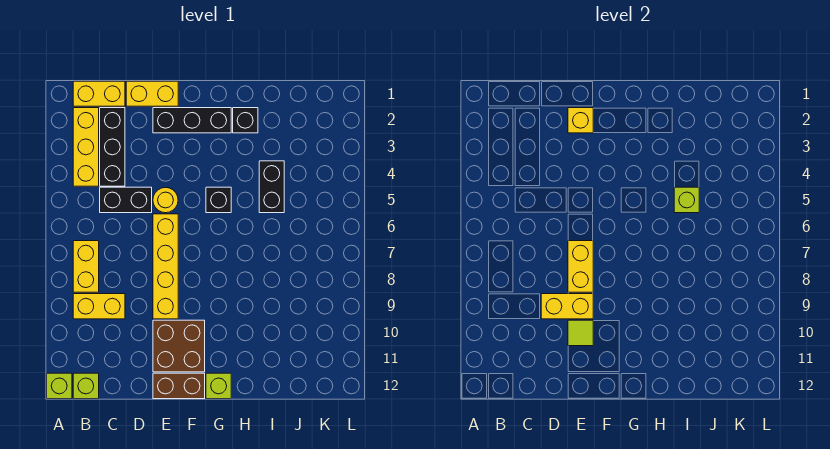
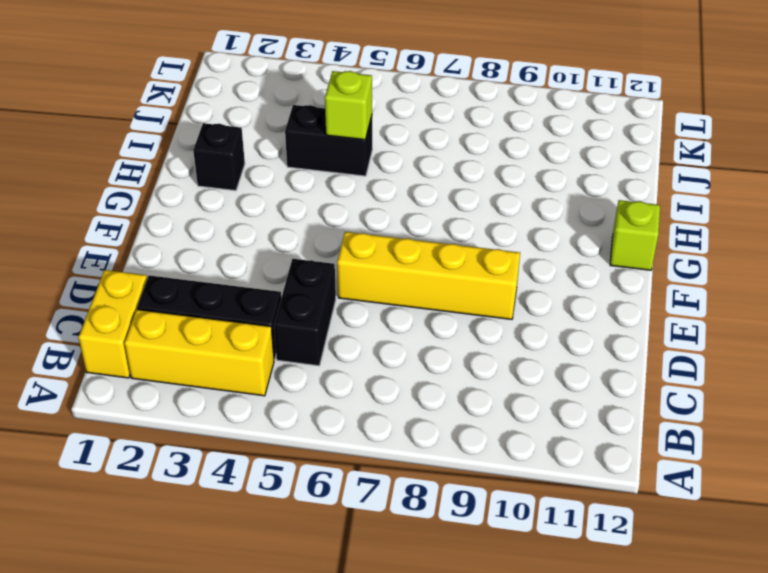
none -> lime 1x1 brick [47,373,72,399]
none -> yellow 1x2 brick [73,241,99,292]
none -> yellow 1x2 brick [73,294,125,319]

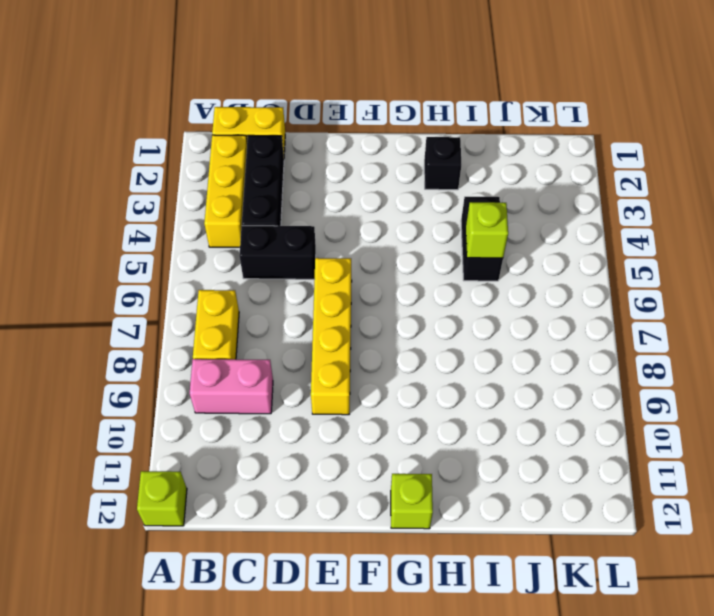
pink 1x2 brick [190,359,273,414] -> yellow 1x2 brick [73,294,125,319]
none -> lime 1x1 brick [73,373,99,399]
none -> yellow 1x2 brick [126,81,178,106]
none -> black 1x3 brick [153,108,231,133]

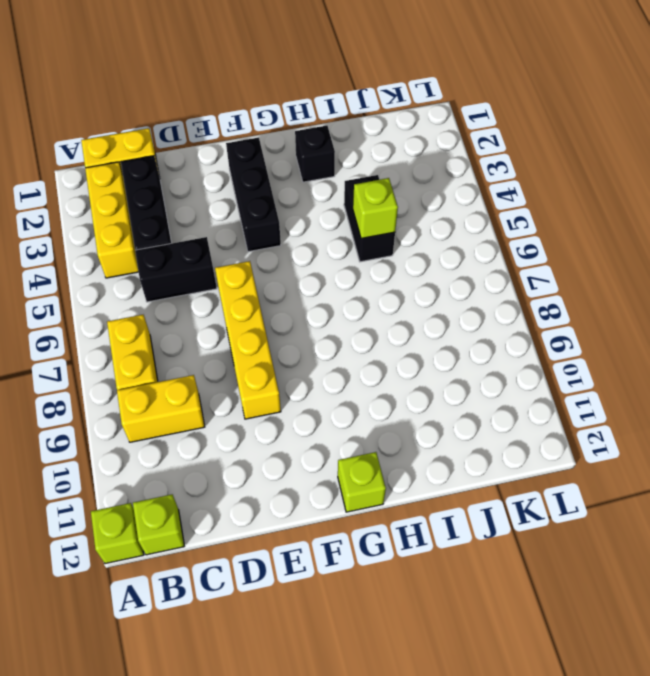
black 1x3 brick [226,137,281,252] -> black 1x3 brick turned to [153,108,231,133]
none -> yellow 1x2 brick [126,81,178,106]
none -> yellow 1x1 round brick [153,187,178,213]
none -> brown 2x2 brick [153,320,205,372]

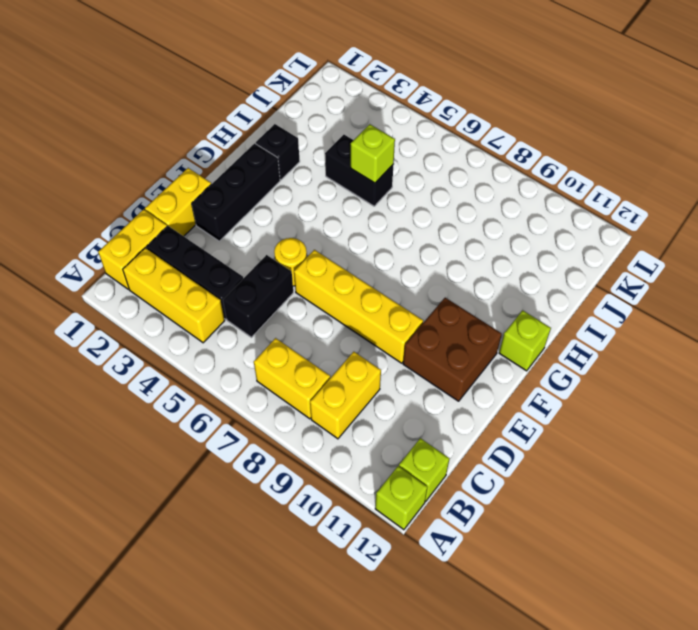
none -> brown 1x2 brick [153,373,205,399]
none -> black 1x1 brick [206,187,231,213]
none -> yellow 1x2 brick [541,294,593,319]

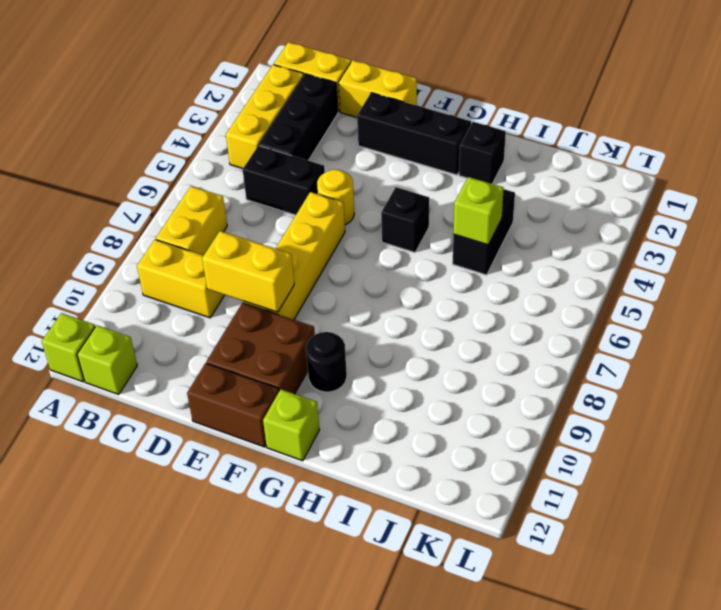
black 1x1 round brick [306,332,347,392] -> none
none -> yellow 1x1 brick [568,108,593,133]
none -> yellow 1x2 brick [568,241,593,292]
none -> lime 1x1 tile [568,320,593,346]

